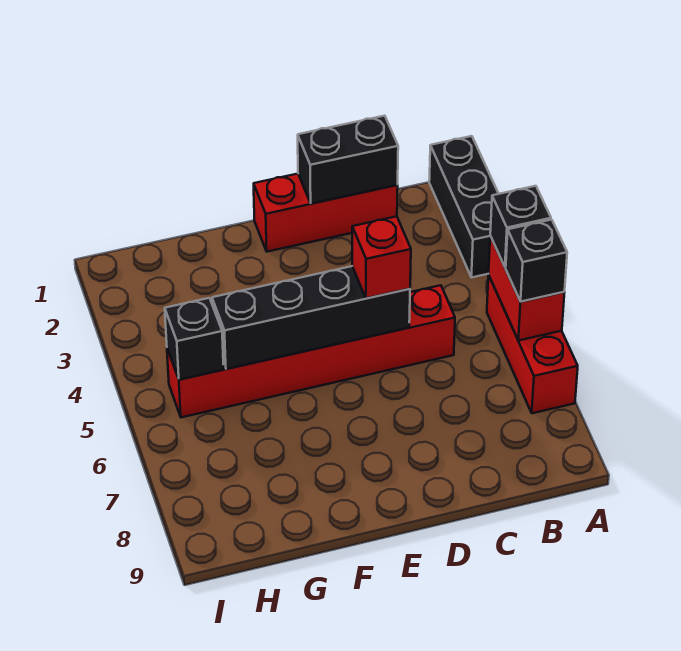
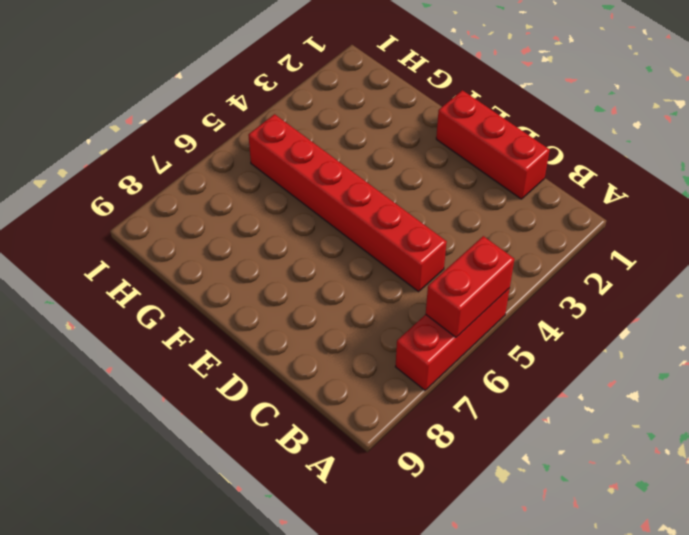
none -> black 1x3 brick [429,136,499,277]
none -> black 1x2 brick [298,116,398,204]

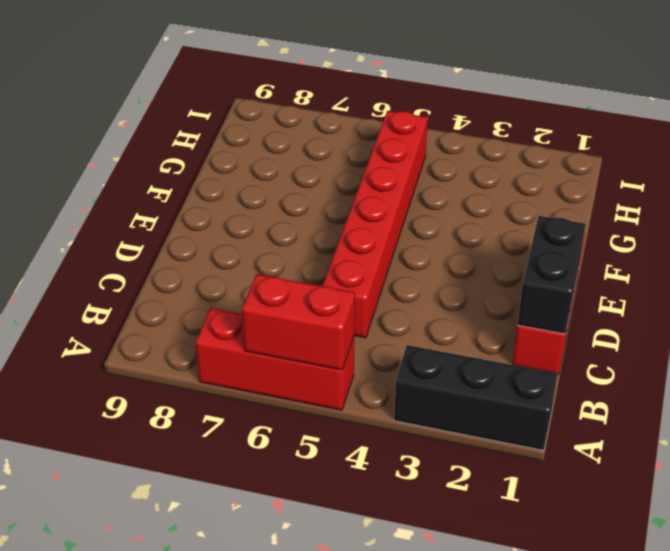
none -> black 1x4 brick [212,266,410,369]
none -> black 1x1 brick [165,298,224,380]

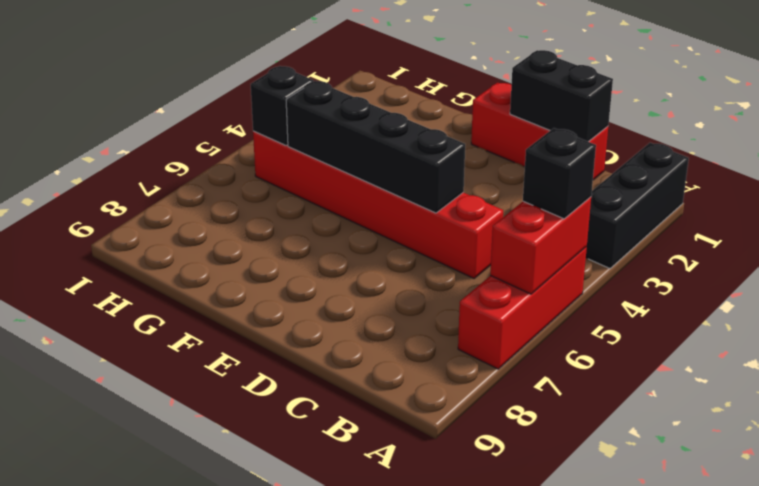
none -> black 1x1 brick [506,220,567,301]
none -> red 1x1 brick [352,216,411,298]

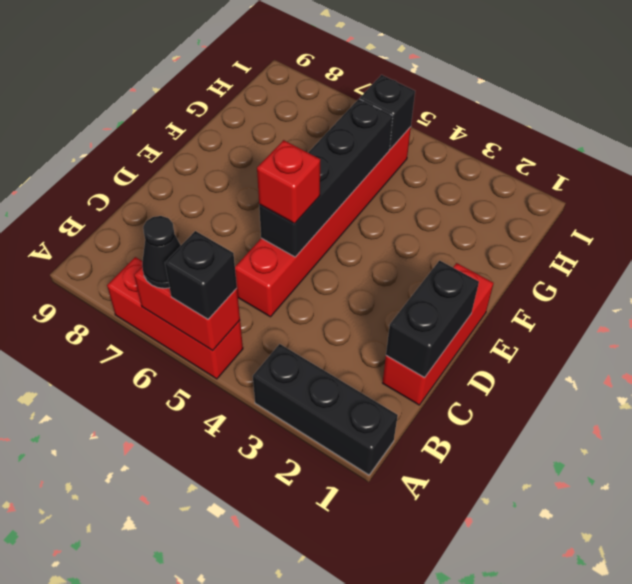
black 1x1 cone [142,216,181,288] -> black 1x1 brick [506,220,567,301]

